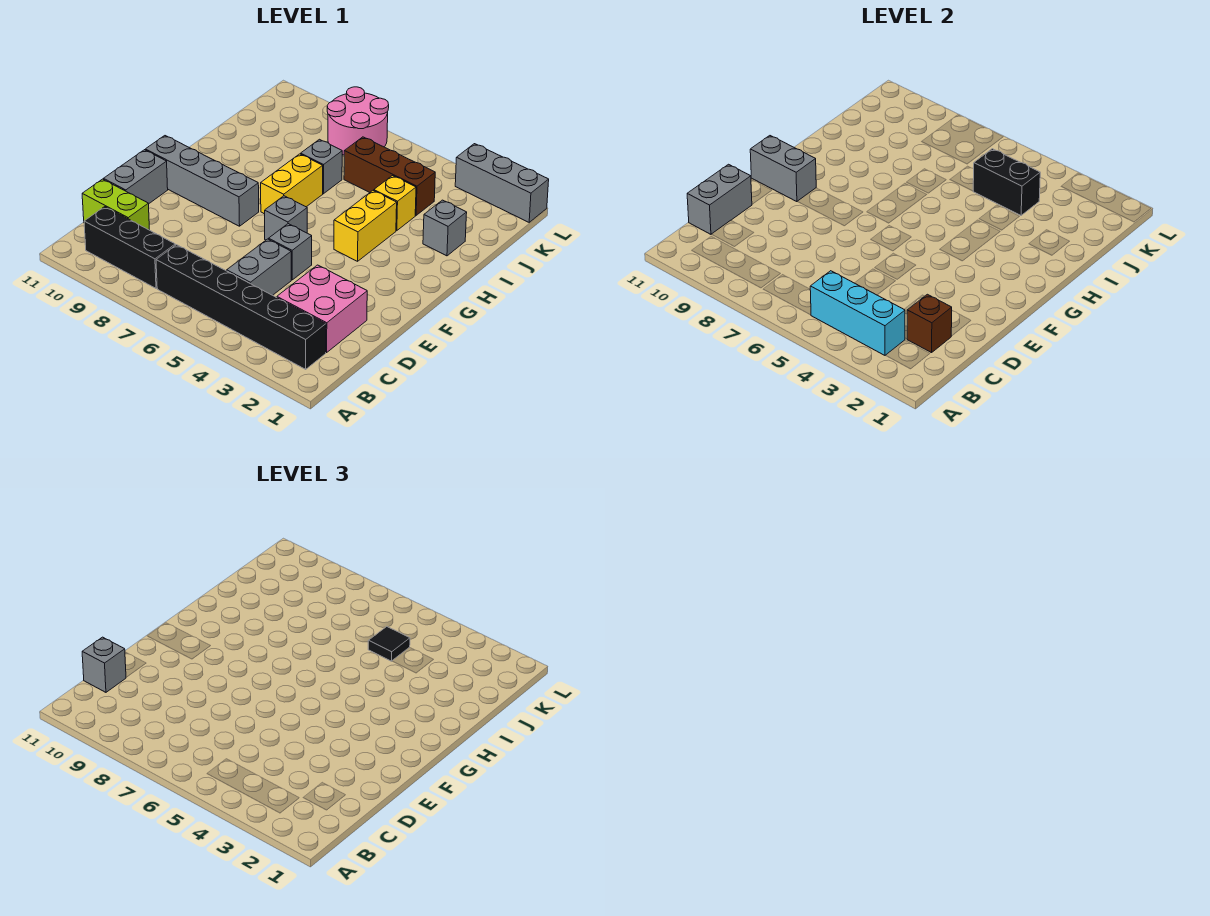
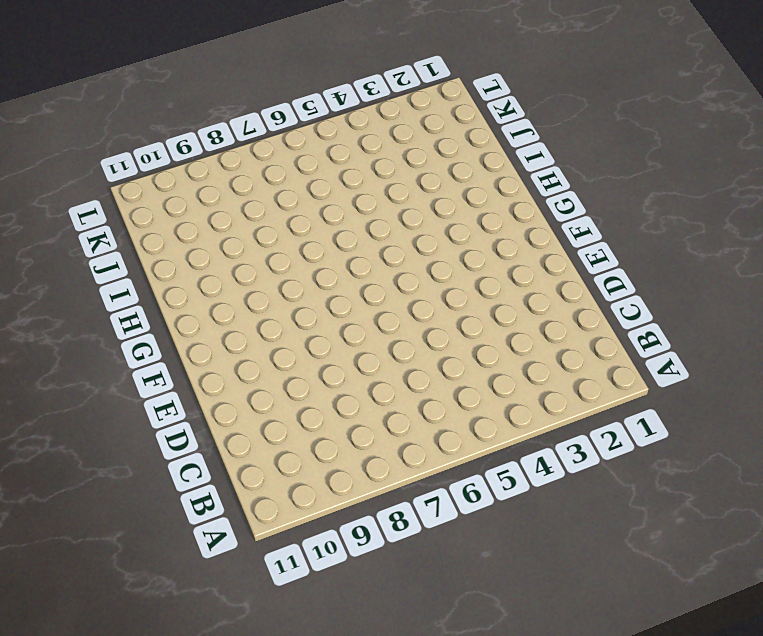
none -> black 1x6 brick [156,245,326,369]
none -> black 1x3 brick [84,207,175,288]
none -> pink 2x2 brick [277,265,367,353]

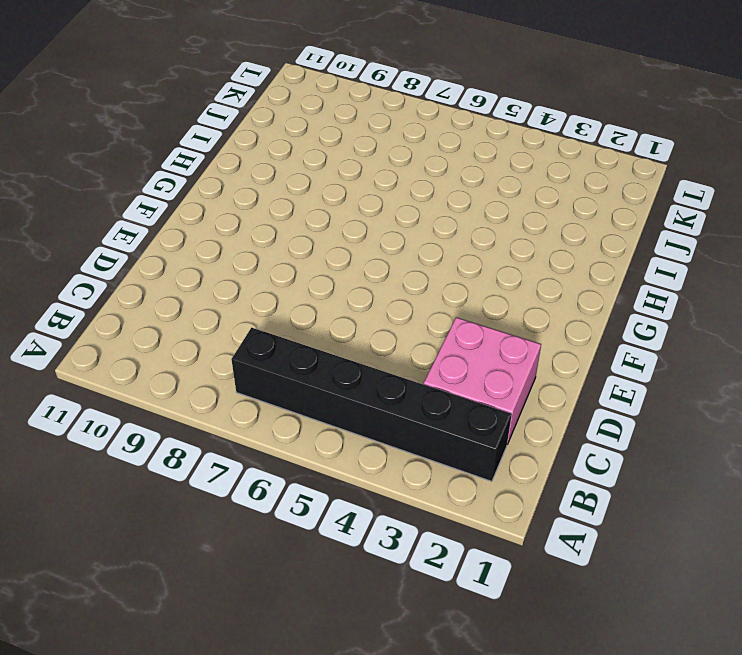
none -> black 1x3 brick [84,207,175,288]
none -> grey 1x2 brick [227,239,291,295]
none -> lime 1x2 brick [82,179,149,230]

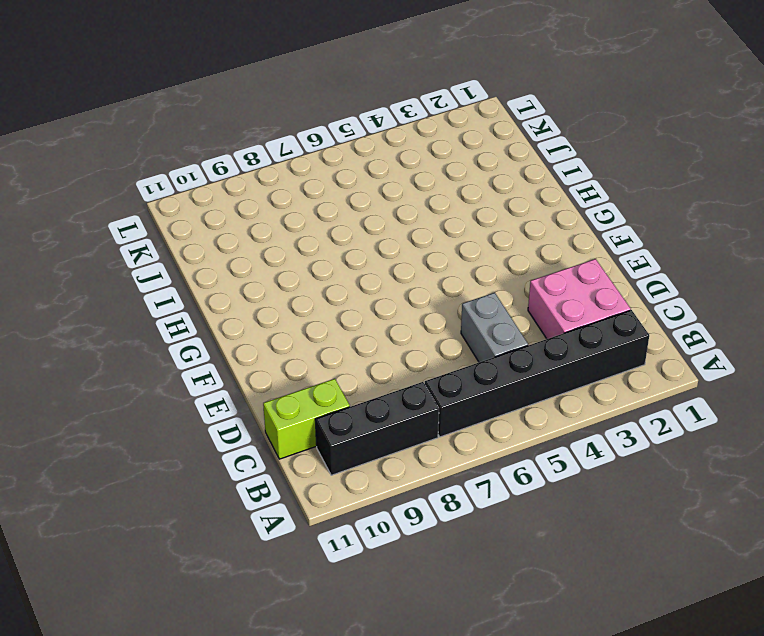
none -> grey 1x2 brick [104,150,168,204]
none -> grey 1x1 brick [269,224,312,280]
none -> grey 1x1 brick [265,196,307,240]

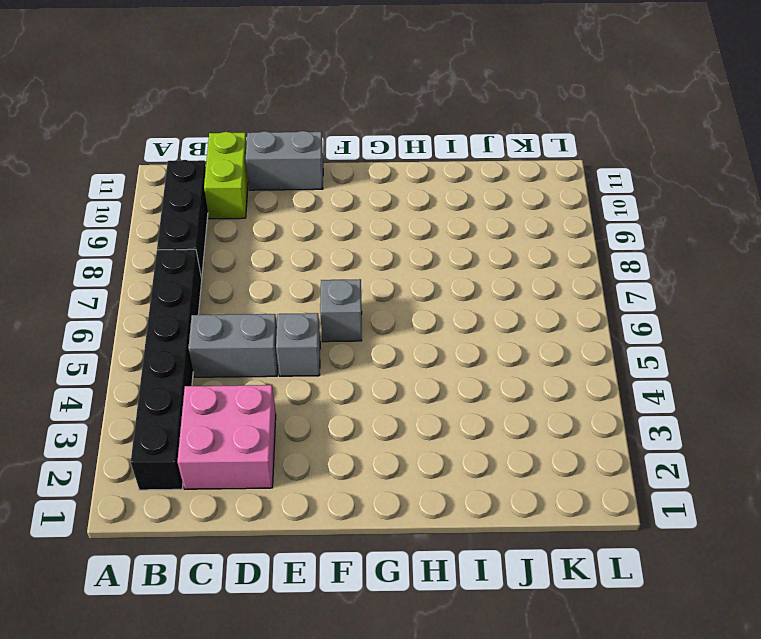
none -> grey 1x4 brick [145,136,259,226]
none -> yellow 1x2 brick [334,191,397,261]
none -> yellow 1x2 brick [261,154,323,214]

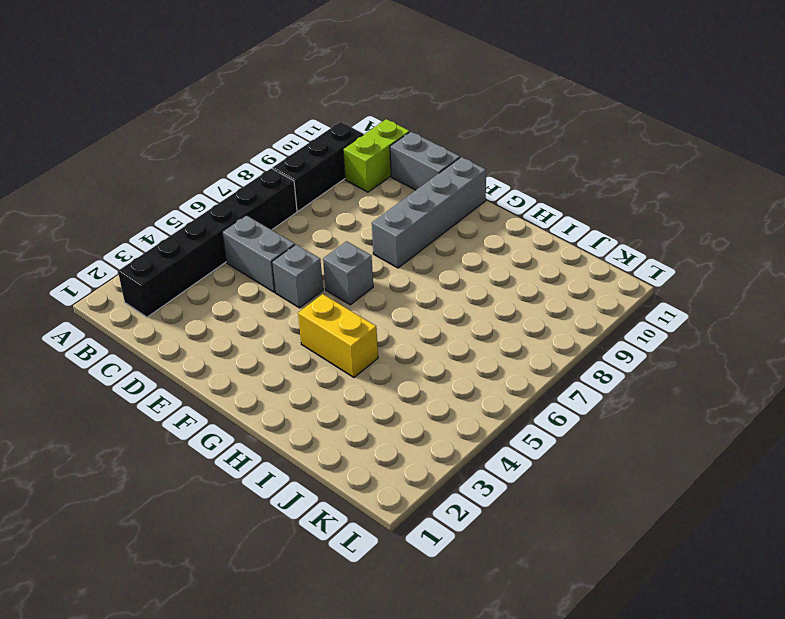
none -> pink 2x2 brick [277,265,367,353]
none -> yellow 1x2 brick [261,154,323,214]
none -> grey 1x1 brick [423,200,467,256]

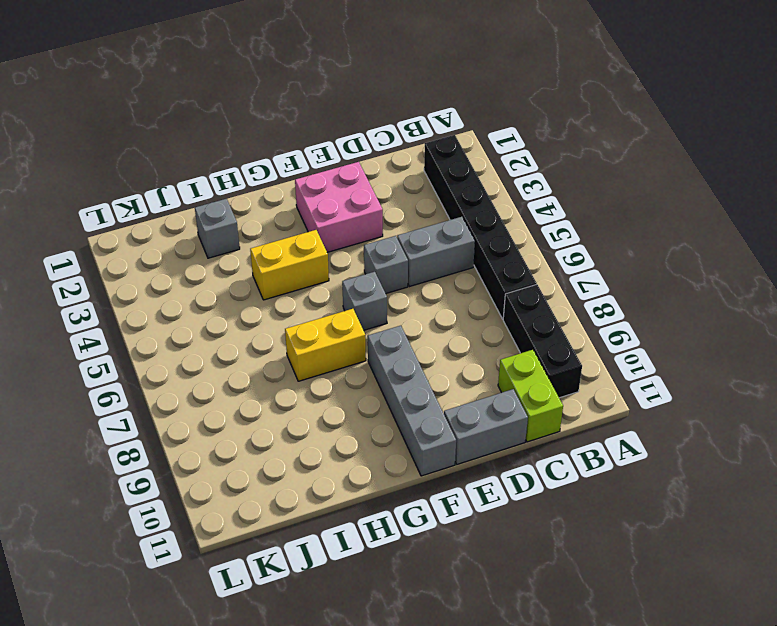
pink 2x2 brick [295,162,383,252] -> pink 2x2 brick moved to [277,265,367,353]
none -> yellow 1x1 brick [374,176,416,231]
none -> grey 1x1 brick [301,139,342,194]
none -> brown 1x3 brick [344,137,435,215]

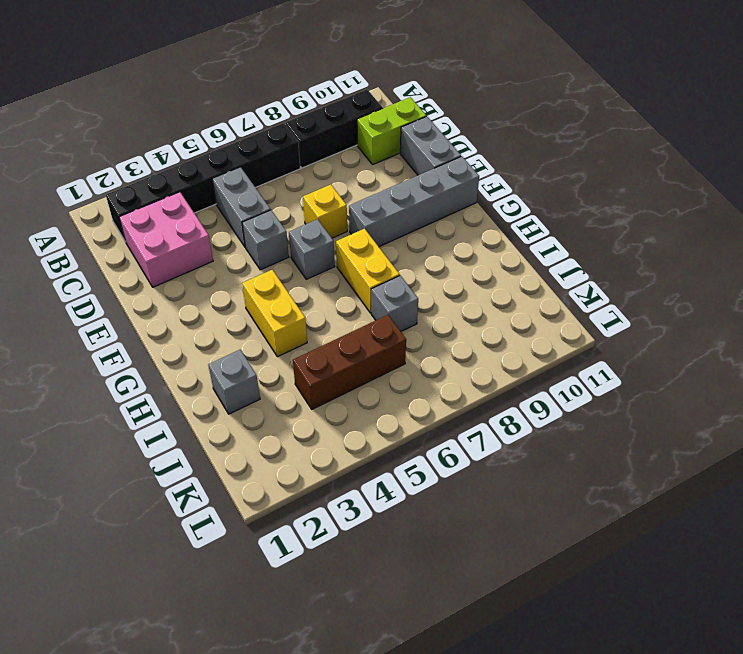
yellow 1x1 brick [303,185,347,238] -> yellow 1x1 brick moved to [374,176,416,231]
none -> pink 2x2 round brick [327,87,389,155]
none -> grey 1x3 brick [455,144,549,222]
none -> cyan 1x3 brick [810,271,905,355]

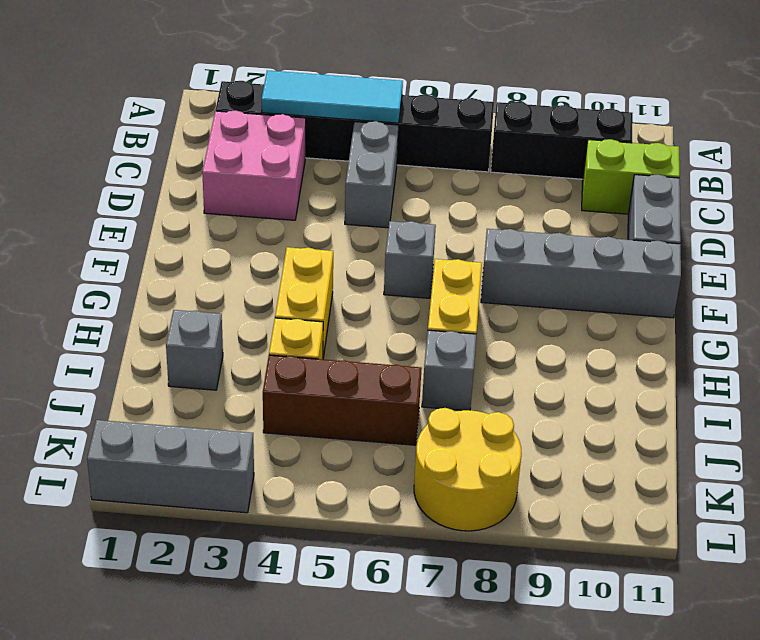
cyan 1x3 tile [262,70,403,123] -> cyan 1x3 brick [810,271,905,355]
yellow 2x2 round brick [414,408,521,531] -> pink 2x2 round brick [327,87,389,155]
none -> grey 1x1 brick [269,224,312,280]
none -> brown 1x1 brick [907,294,952,353]
none -> grey 1x2 brick [687,164,752,234]

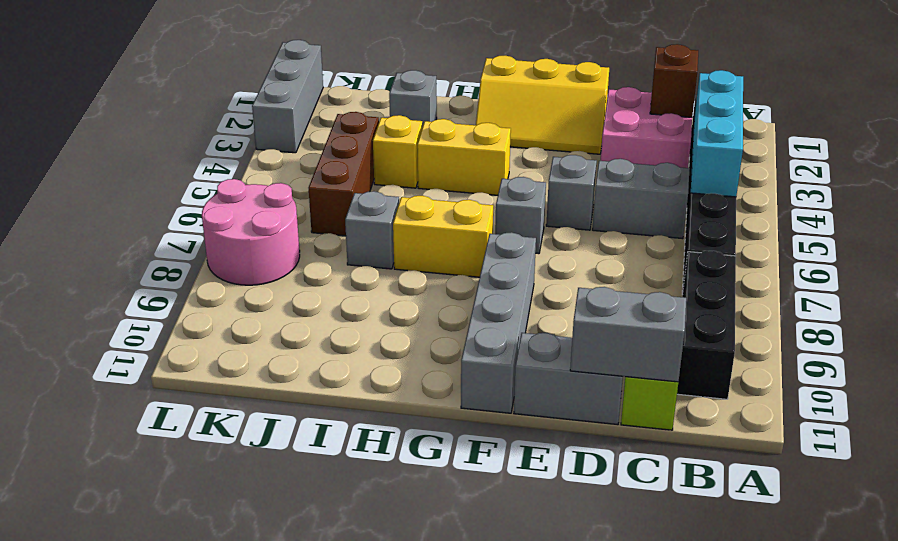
yellow 2x3 slope [476,56,609,154] -> none
none -> grey 1x2 brick [750,136,816,202]
none -> black 1x2 brick [973,149,1040,215]
none -> grey 1x1 brick [82,637,126,692]

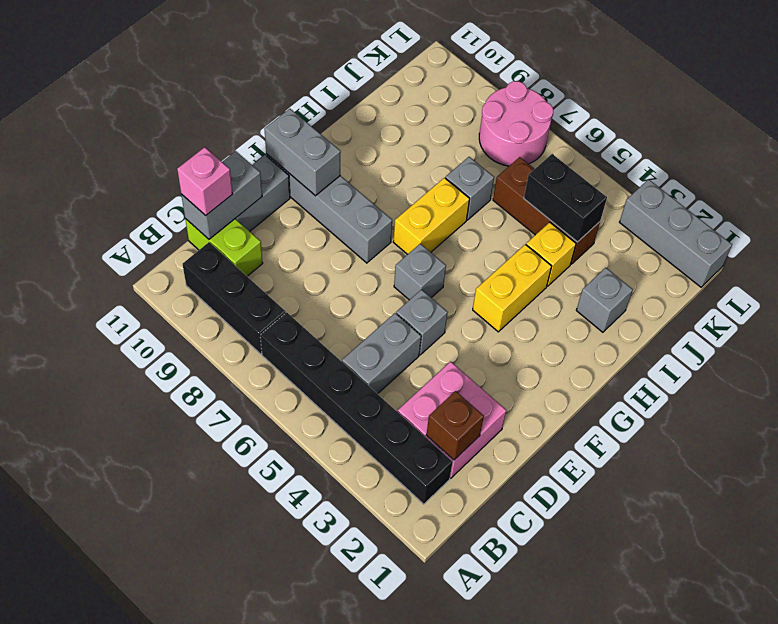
pink 1x1 brick [177,147,233,216] -> grey 1x1 brick [82,637,126,692]
none -> cyan 1x3 brick [810,271,905,355]
none -> black 1x1 tile [368,627,410,661]

